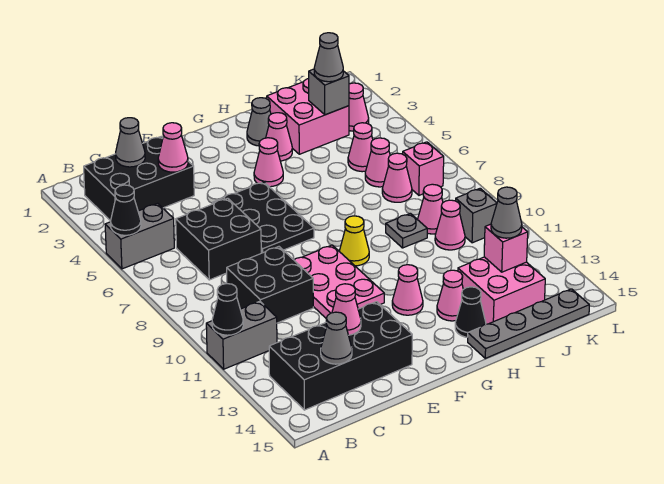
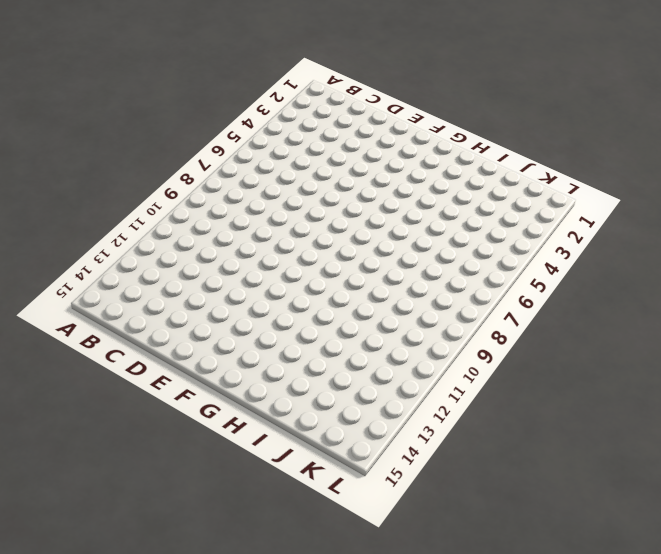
none -> grey 1x2 brick [105,203,174,269]
none -> grey 1x2 brick [206,301,277,369]
none -> black 2x3 brick [84,136,194,221]
none -> black 2x4 brick [269,302,412,410]

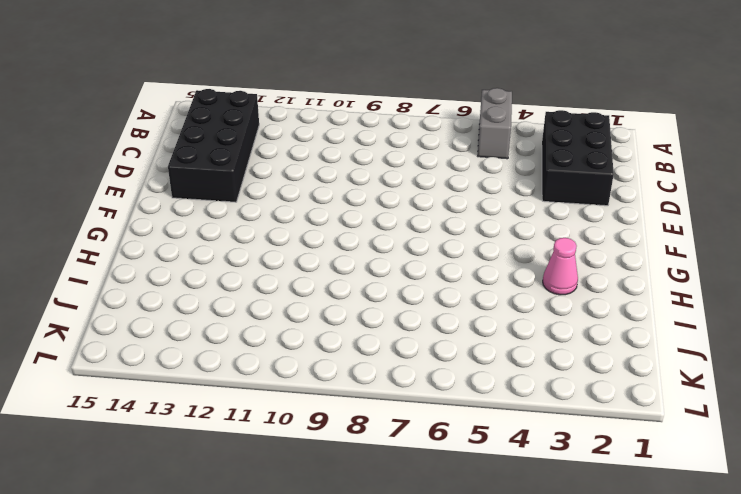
none -> grey 1x2 brick [206,301,277,369]
none -> black 2x2 brick [176,198,261,280]
none -> black 2x2 brick [227,247,313,323]
none -> black 2x3 plate [213,182,314,253]

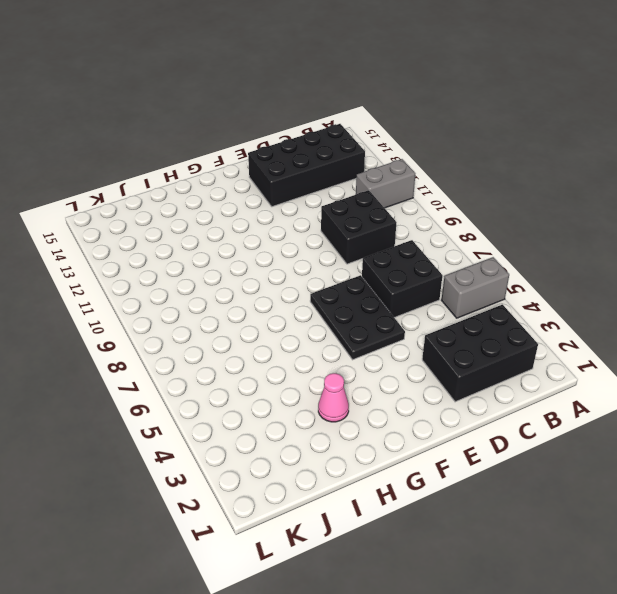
none -> pink 2x3 plate [294,245,384,319]
none -> pink 1x1 cone [254,138,283,187]
none -> yellow 1x1 cone [339,216,369,266]
none -> pink 1x1 cone [392,265,423,315]

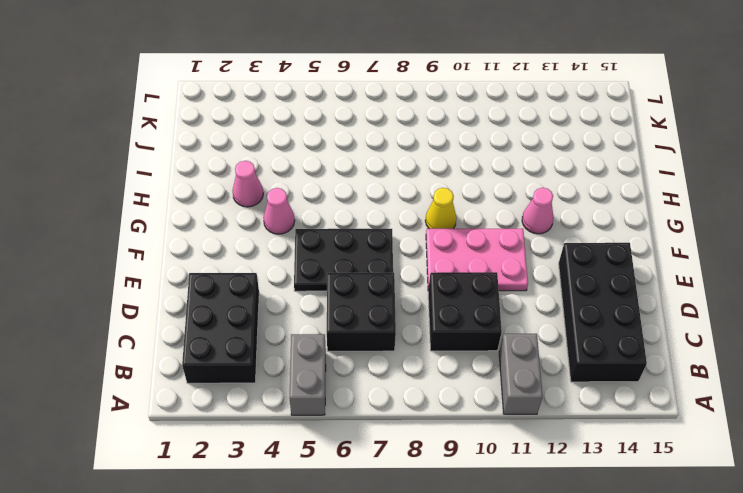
none -> grey 1x1 cone [247,98,271,146]
none -> pink 1x1 cone [437,270,463,321]
none -> black 1x1 cone [455,287,486,337]
none -> grey 1x4 plate [468,289,589,358]

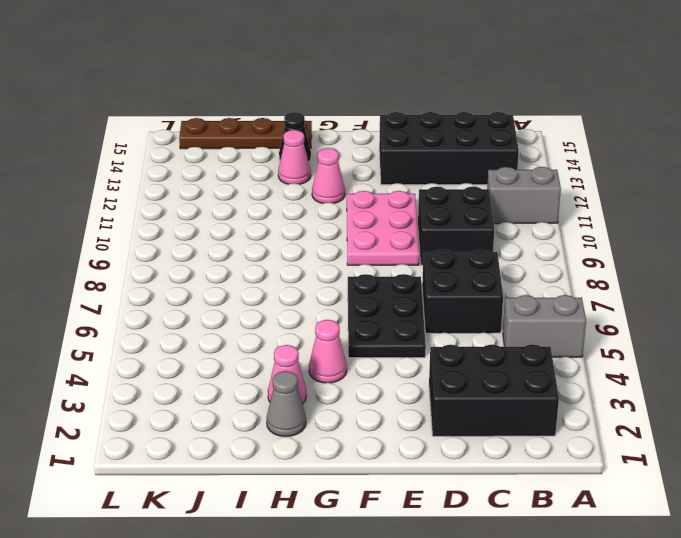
brown 1x4 plate [179,118,312,149] -> grey 1x4 plate [468,289,589,358]
none -> yellow 1x1 cone [339,216,369,266]
none -> pink 2x2 brick [267,79,349,154]
none -> grey 1x1 plate [386,213,427,248]
none -> pink 2x2 brick [458,257,545,324]

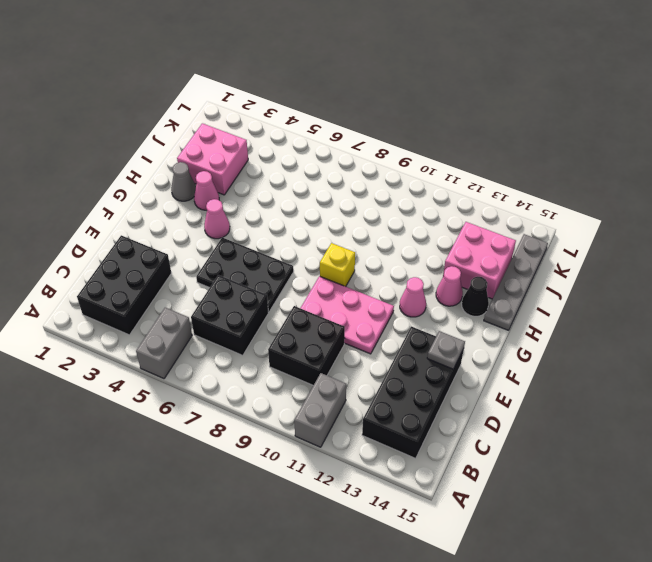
grey 1x1 plate [427,331,465,369] -> grey 1x1 plate moved to [386,213,427,248]
yellow 1x1 brick [320,243,355,287] -> yellow 1x1 cone [339,216,369,266]
none -> pink 1x1 cone [348,123,373,172]
none -> pink 1x1 cone [365,138,390,187]
none -> pink 1x1 cone [382,153,412,202]
none -> pink 1x1 cone [418,184,443,234]

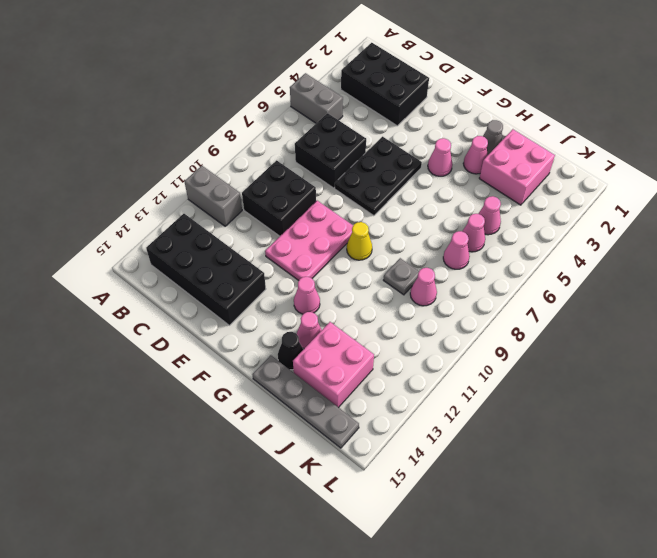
none -> pink 1x1 cone [435,200,465,250]
none -> pink 1x1 cone [349,83,369,131]
none -> pink 1x1 brick [403,142,444,195]
none -> grey 1x1 brick [456,189,497,243]

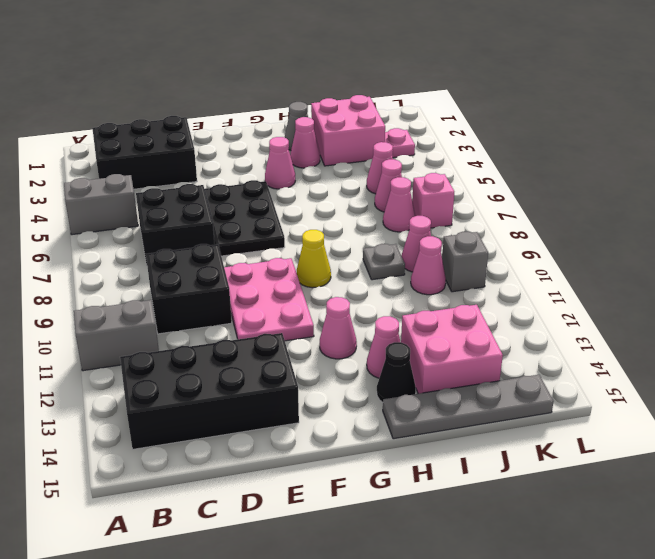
pink 1x1 plate [385,128,415,158] -> pink 1x1 cone [349,83,369,131]
none -> black 1x1 cone [111,185,141,235]
none -> black 1x1 cone [212,284,243,335]
none -> grey 1x1 cone [116,118,145,167]
none -> grey 1x1 cone [321,312,352,364]

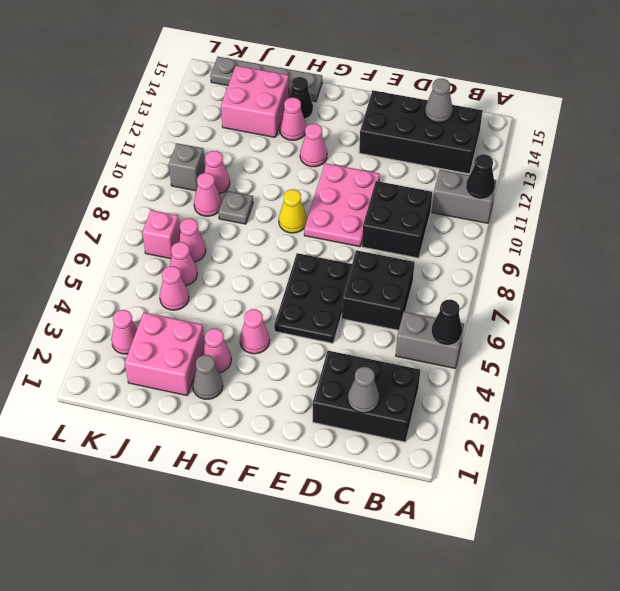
none -> pink 1x1 cone [158,123,188,172]
none -> pink 1x1 cone [332,284,361,335]
none -> grey 1x1 brick [309,69,349,115]
none -> pink 1x1 brick [484,224,528,272]

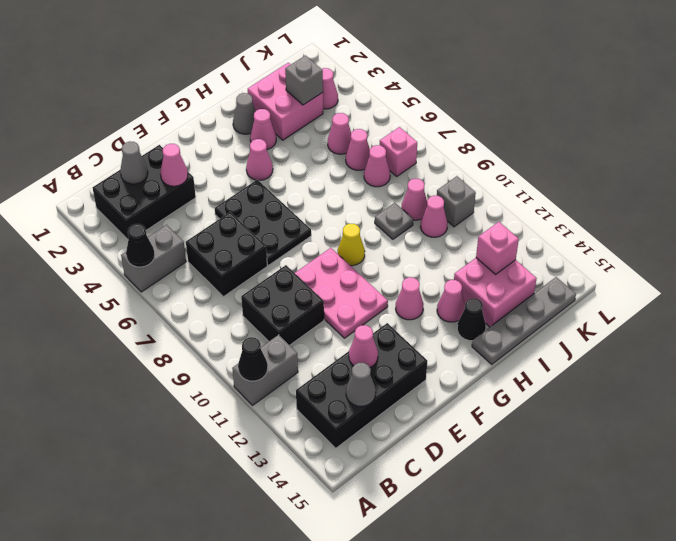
none -> grey 1x1 cone [314,33,343,82]
none -> grey 1x1 cone [491,187,522,238]

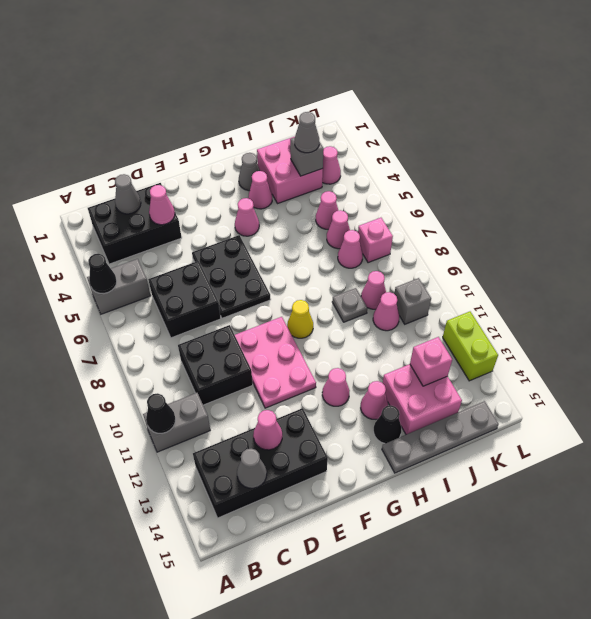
lime 1x2 brick [443,312,498,381] -> none
none -> grey 1x1 cone [491,187,522,238]

